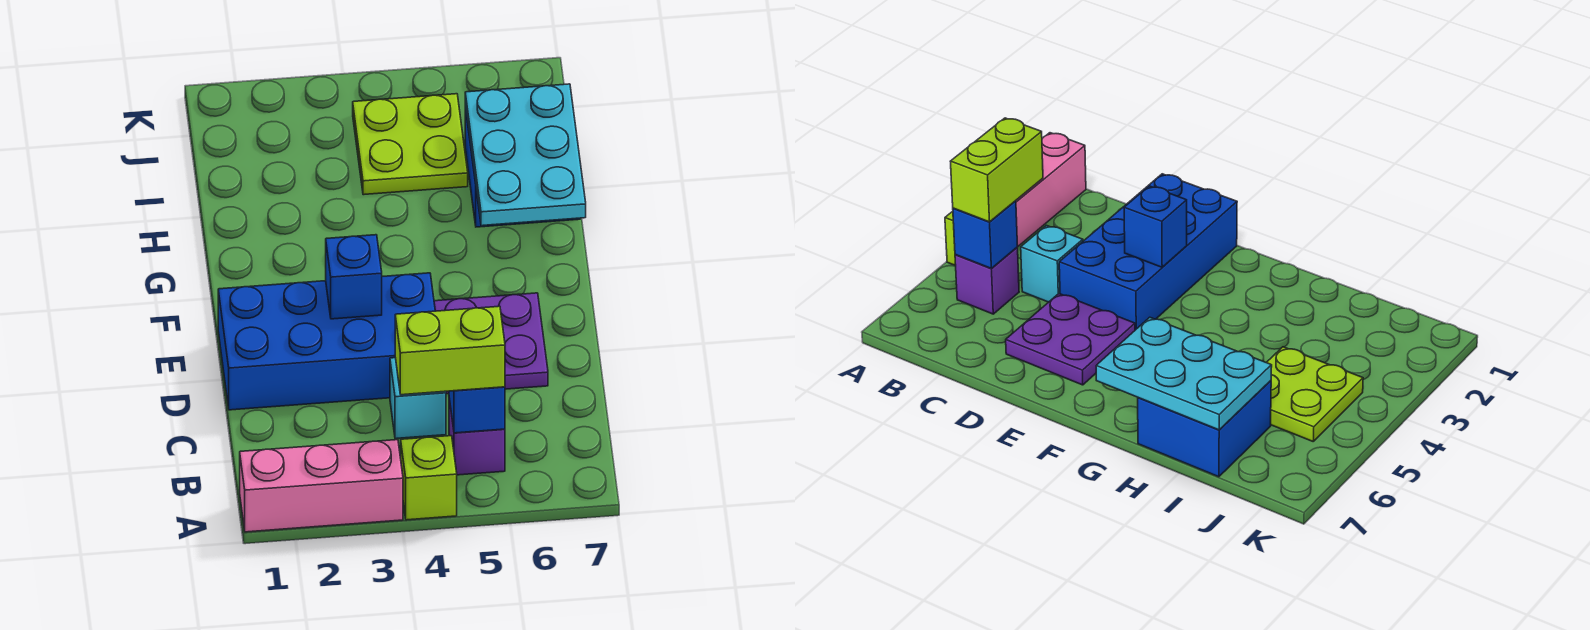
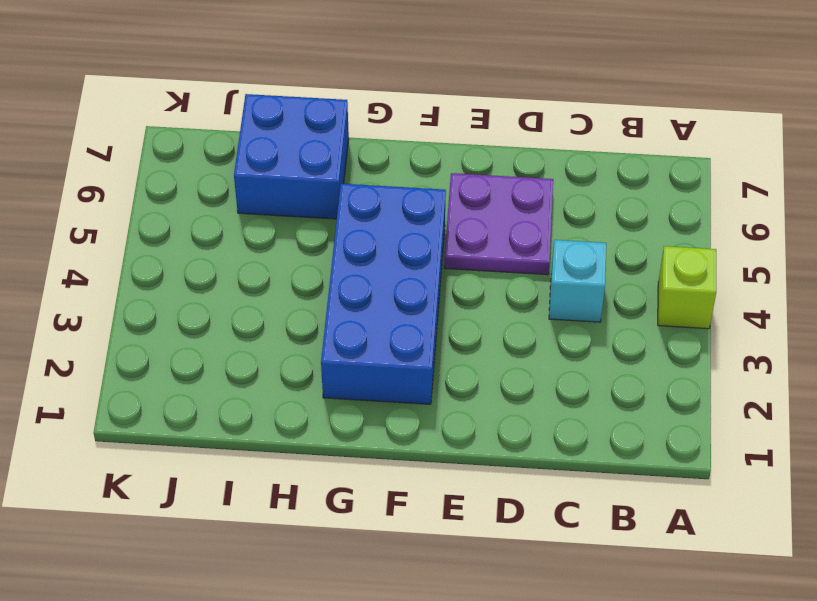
blue 2x4 brick [321,184,446,404] -> blue 2x4 brick moved to [218,273,435,410]
none -> pink 1x3 brick [240,440,403,532]
none -> purple 1x1 brick [449,399,505,475]
none -> lime 2x2 plate [353,94,468,195]

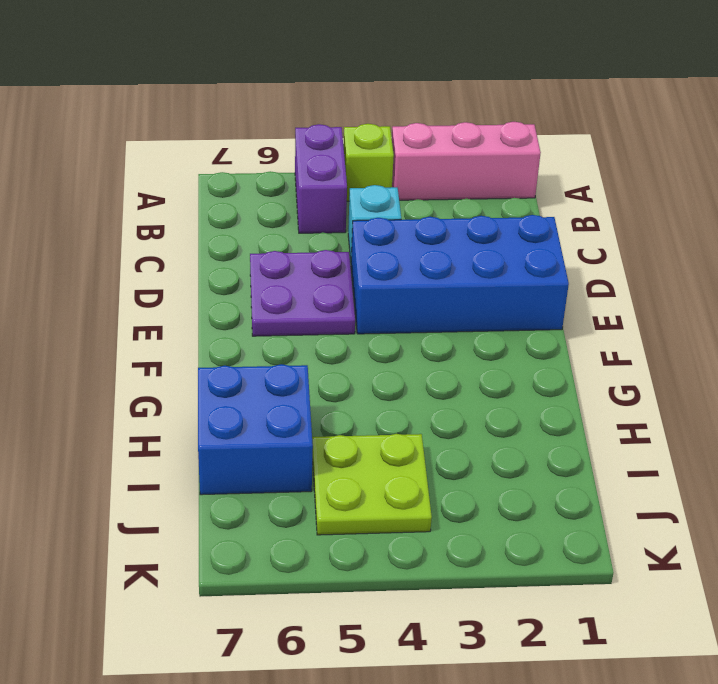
purple 1x2 brick [295,124,347,233] -> purple 1x1 brick [449,399,505,475]
none -> blue 1x1 brick [449,387,505,433]
none -> blue 1x1 brick [326,235,382,319]
none -> cyan 2x3 plate [465,84,586,226]

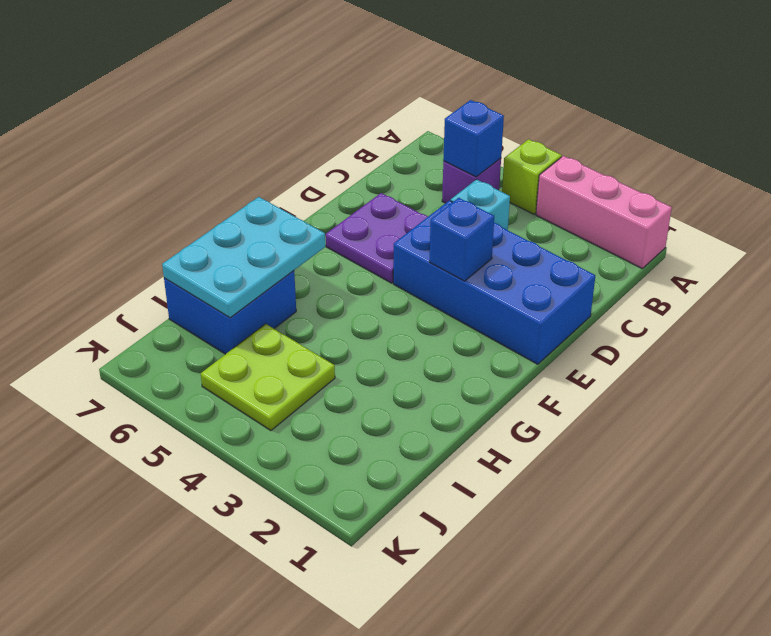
none -> lime 1x2 brick [395,306,505,395]

